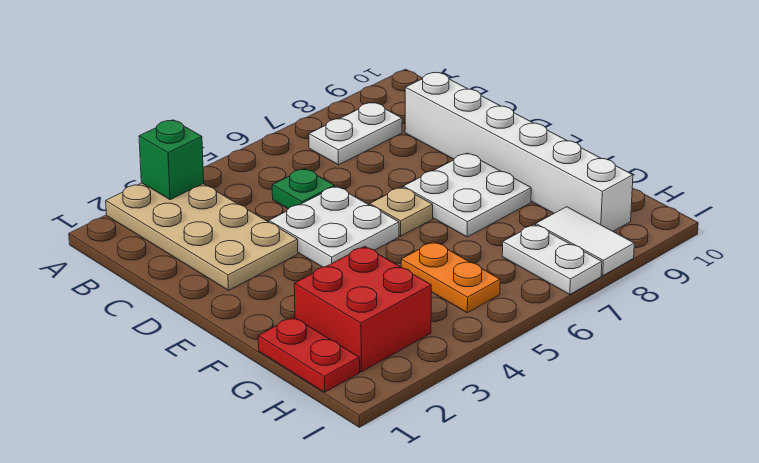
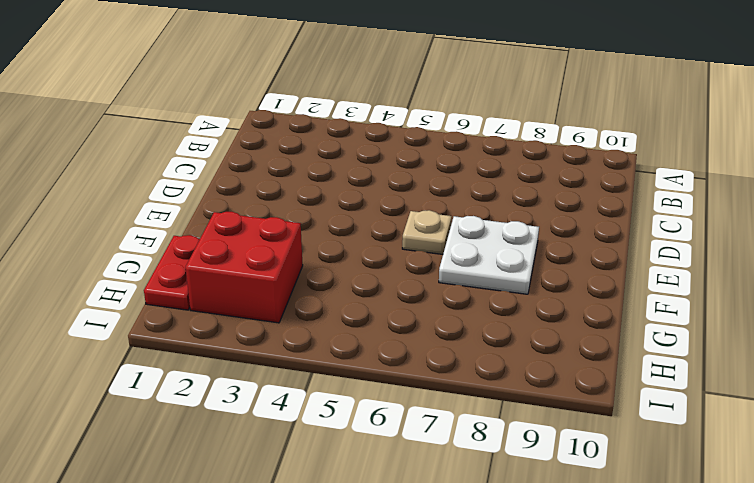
none -> tan 2x4 plate [106,183,298,290]
none -> white 1x2 plate [309,102,402,165]
none -> green 1x1 plate [272,169,335,209]

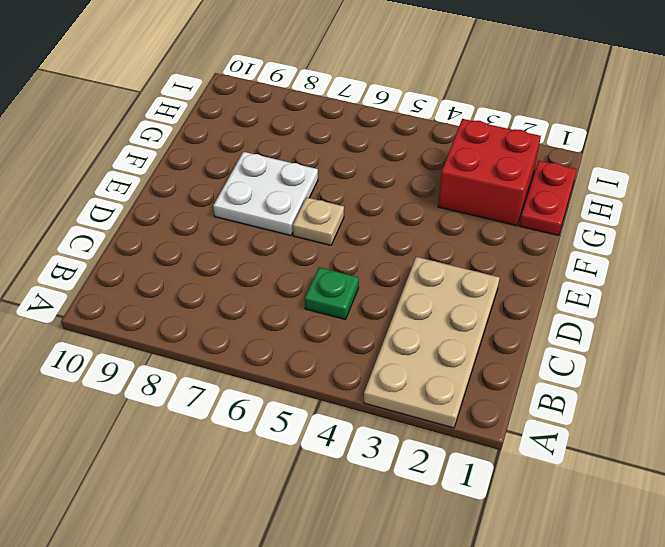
none -> white 1x2 plate [309,102,402,165]
none -> white 1x6 brick [405,73,633,231]
none -> white 2x2 plate [269,186,399,267]

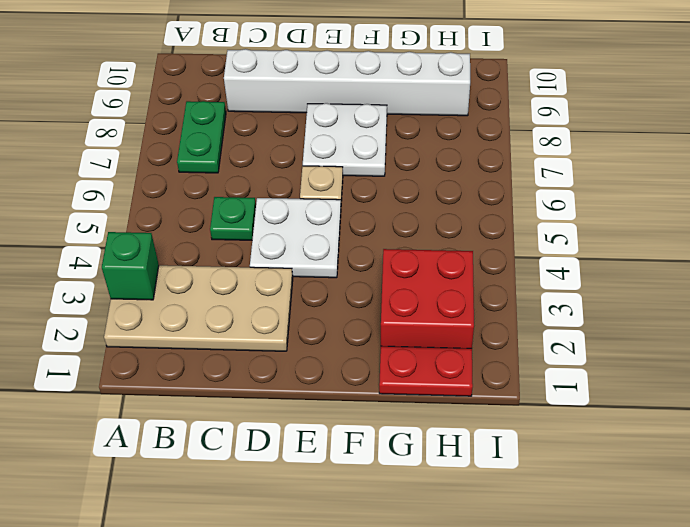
green 1x2 plate [177,101,226,173] -> white 1x2 plate [309,102,402,165]
none -> orange 1x2 plate [401,242,500,313]
none -> white 1x2 plate [502,224,602,294]
none -> white 1x2 tile [536,207,634,276]

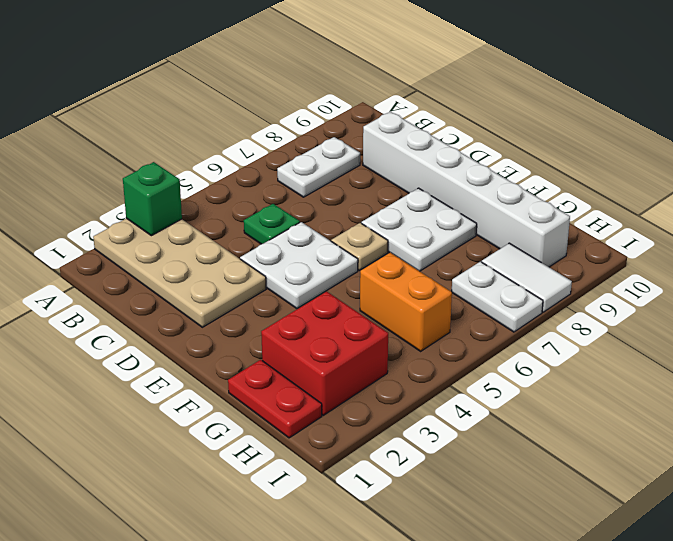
orange 1x2 brick [360,253,452,351] -> orange 1x2 plate [401,242,500,313]

